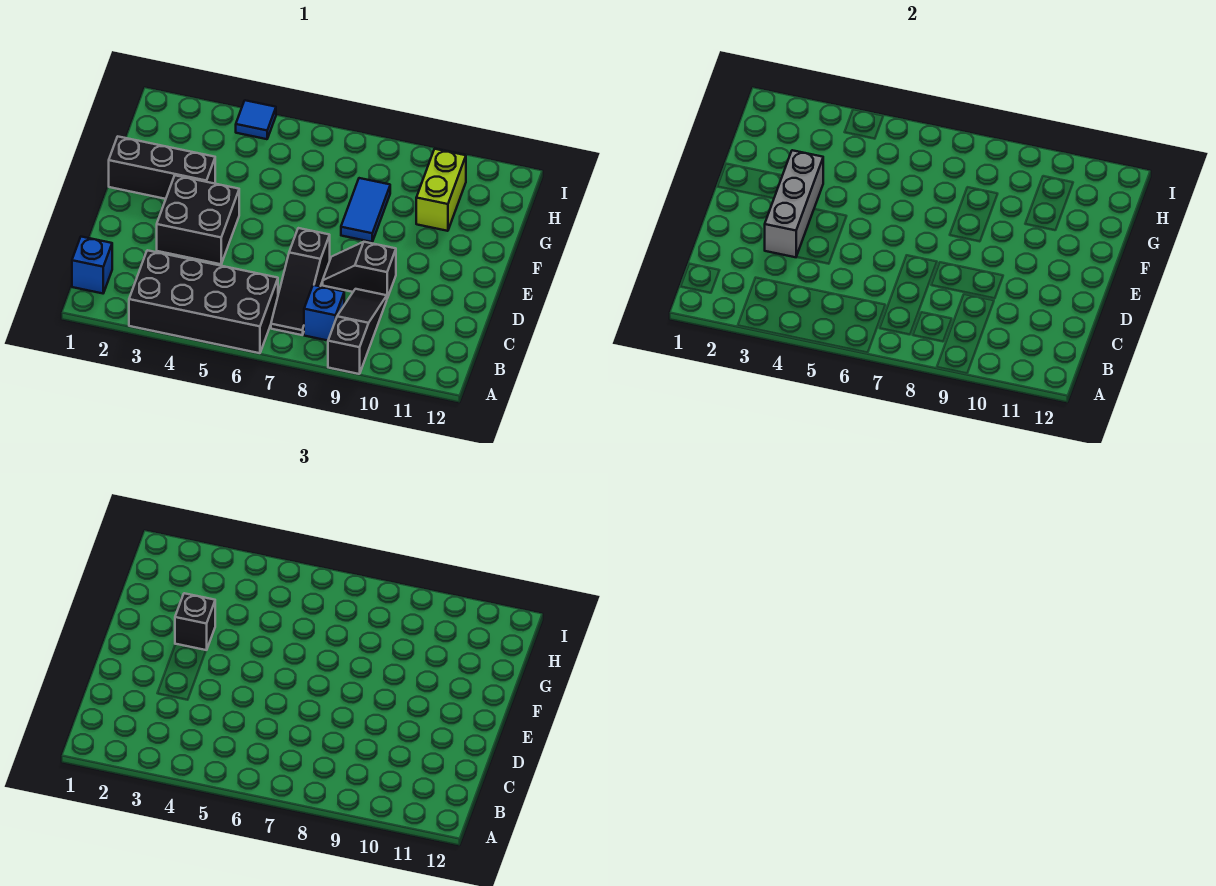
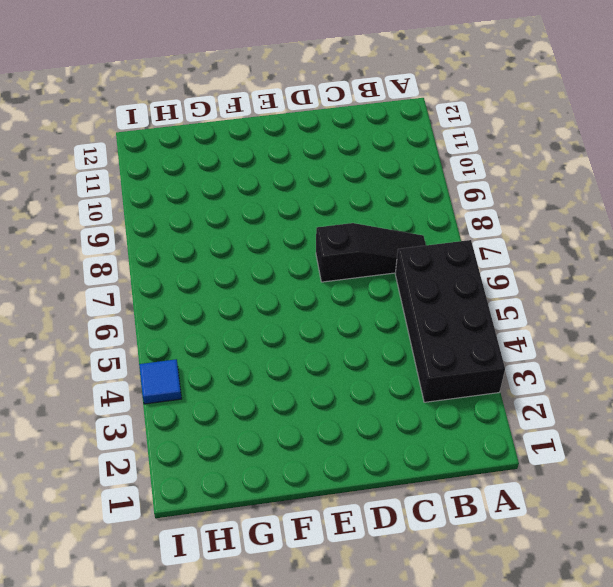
none -> black 1x3 slope [328,289,387,374]
none -> blue 1x1 brick [72,237,112,293]
none -> blue 1x1 brick [304,285,344,341]

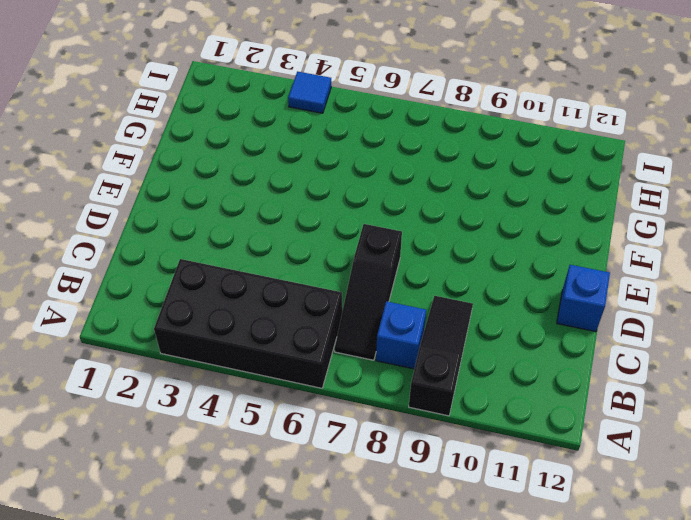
blue 1x1 brick [557,265,610,332] -> blue 1x1 brick moved to [72,237,112,293]
none -> black 2x2 brick [157,175,239,264]
none -> black 1x2 slope [323,242,396,298]
none -> black 1x3 brick [109,137,215,199]

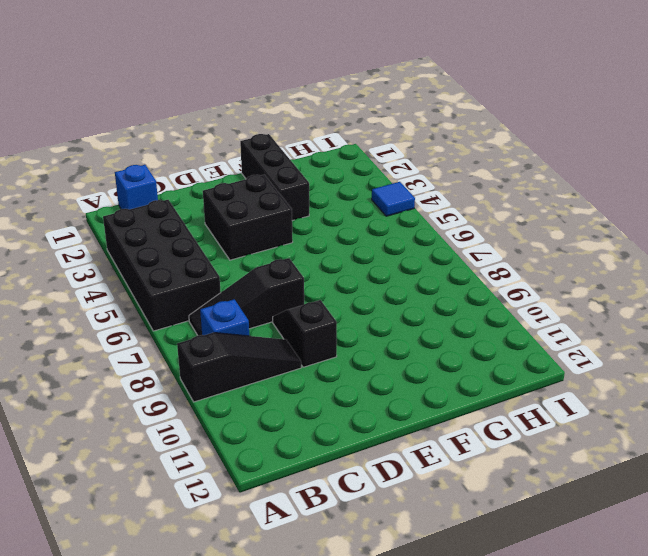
none -> blue 1x2 tile [341,178,390,242]
none -> lime 1x2 brick [416,149,466,231]
none -> grey 1x3 brick [765,150,823,257]

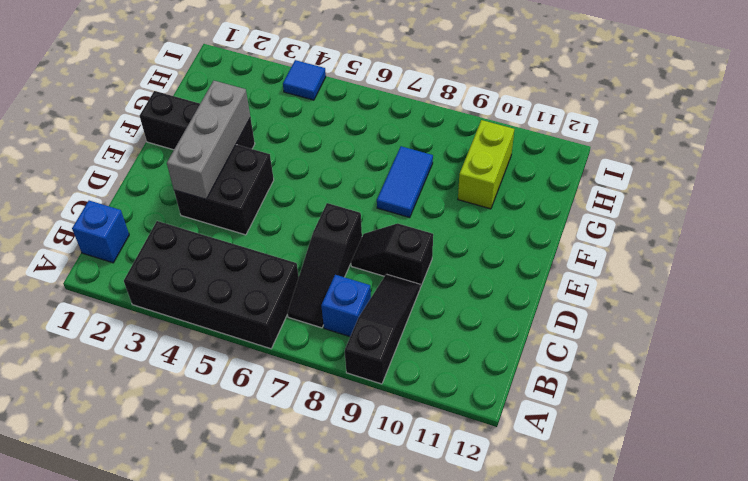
none -> black 1x1 brick [175,593,215,650]

